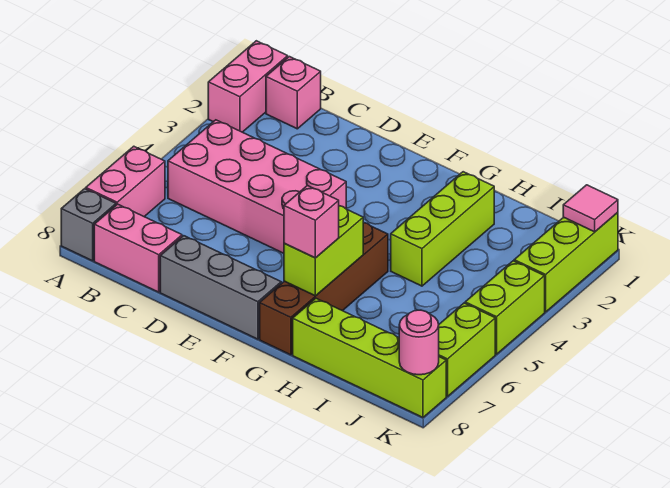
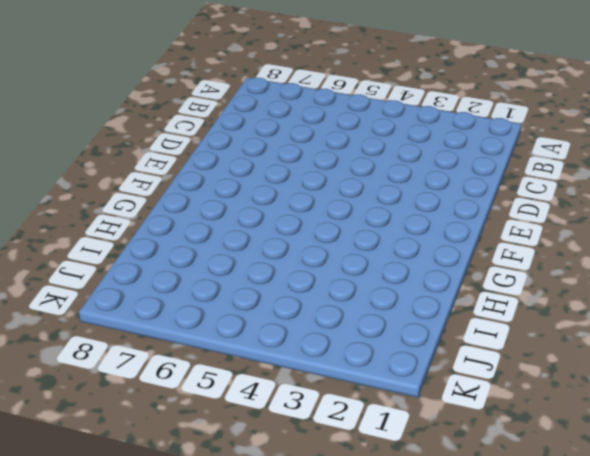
none -> pink 1x2 brick [208,41,288,132]
none -> pink 1x2 brick [86,146,165,217]
none -> grey 1x1 brick [61,189,116,261]

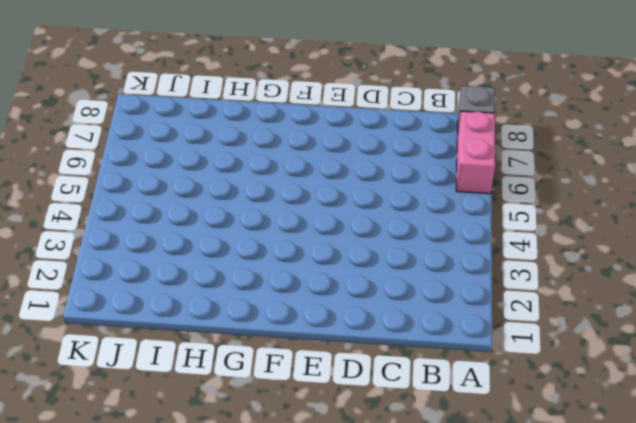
none -> pink 1x2 brick [208,41,288,132]
none -> pink 1x1 brick [266,57,321,129]
none -> pink 2x4 brick [168,120,346,253]

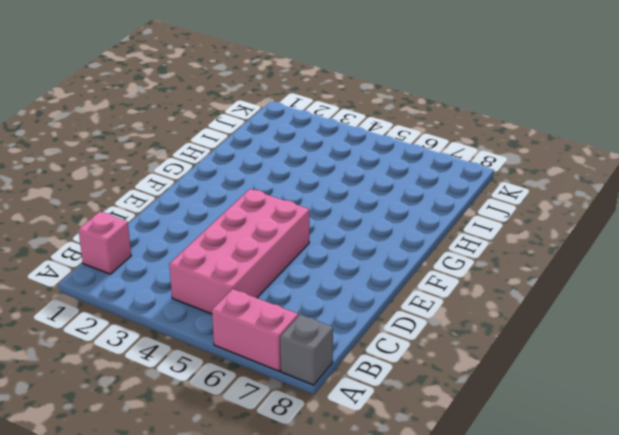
none -> pink 1x2 brick [208,41,288,132]
none -> pink 1x2 brick [94,204,182,292]
none -> grey 1x3 brick [160,236,281,339]

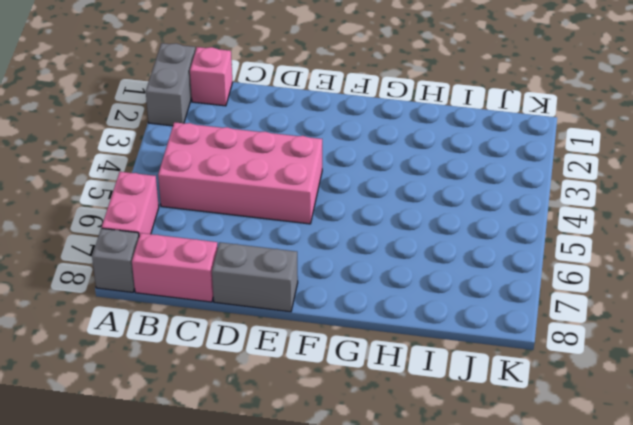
grey 1x2 brick [146,43,196,126] -> pink 1x2 brick [208,41,288,132]
grey 1x2 brick [212,242,298,312] -> grey 1x3 brick [160,236,281,339]
none -> brown 1x4 brick [260,223,388,355]
none -> lime 1x3 brick [391,172,494,286]
none -> lime 1x4 brick [293,298,446,417]

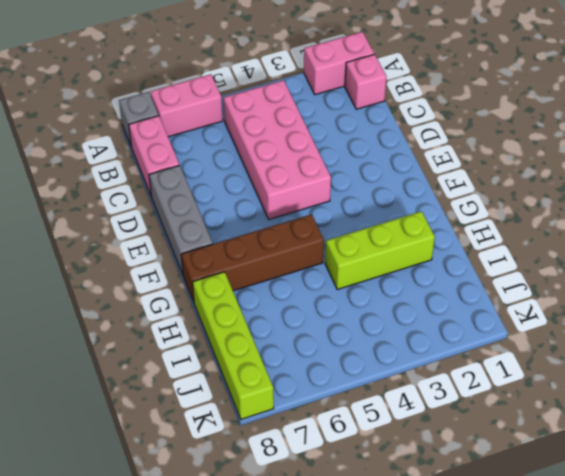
none -> lime 1x3 brick [514,212,618,312]
none -> lime 1x2 brick [465,261,545,354]
none -> lime 1x2 brick [439,303,495,396]

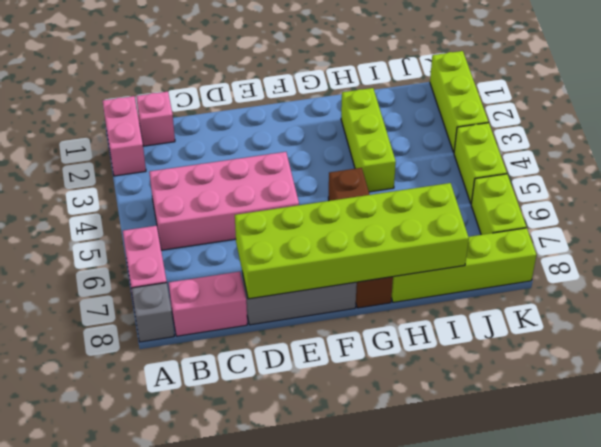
lime 2x6 brick [235,183,469,299] -> lime 1x2 brick [284,206,363,296]
none -> pink 1x1 tile [563,185,618,232]
none -> pink 1x1 round brick [399,310,439,375]
none -> pink 1x1 brick [284,186,339,258]

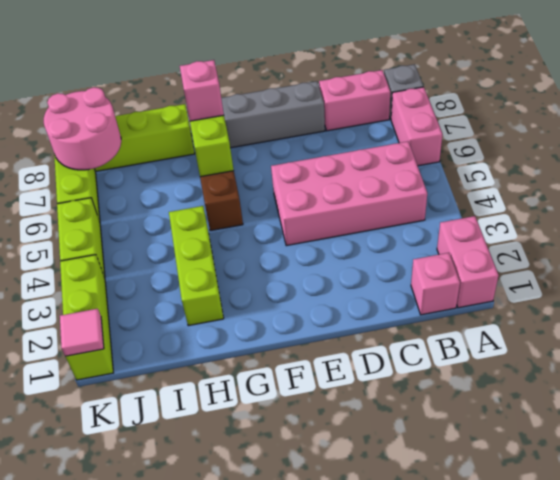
pink 2x2 round brick [44,87,121,170] -> pink 1x1 round brick [399,310,439,375]

